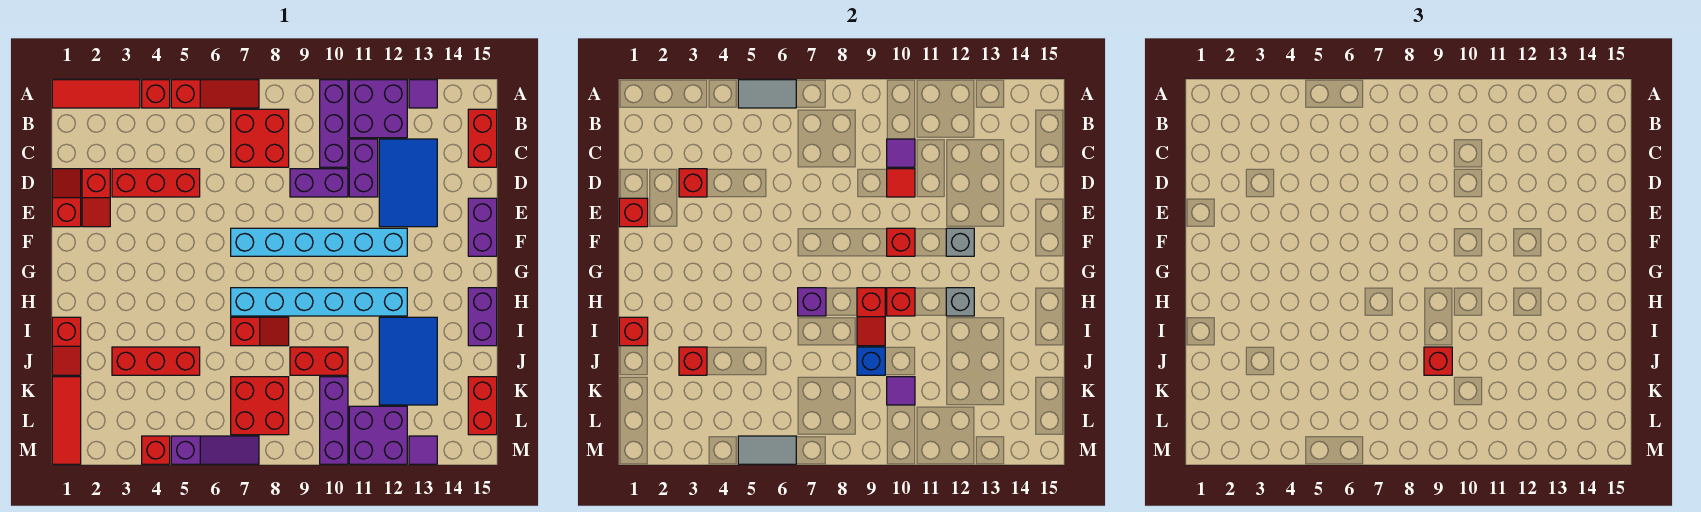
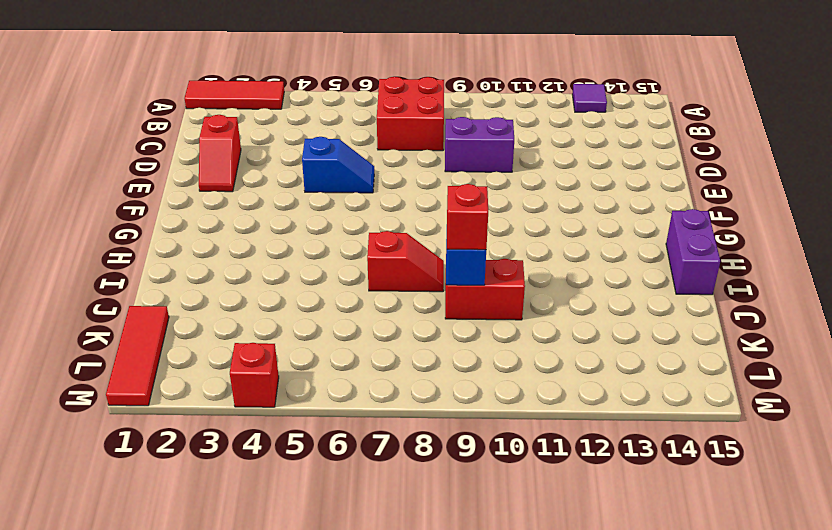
blue 1x2 slope [302,137,374,193] -> none
none -> red 1x1 brick [142,80,170,108]
none -> red 1x3 slope [171,80,259,108]
none -> purple 1x3 brick [320,80,348,167]
none -> purple 2x2 brick [349,80,407,138]

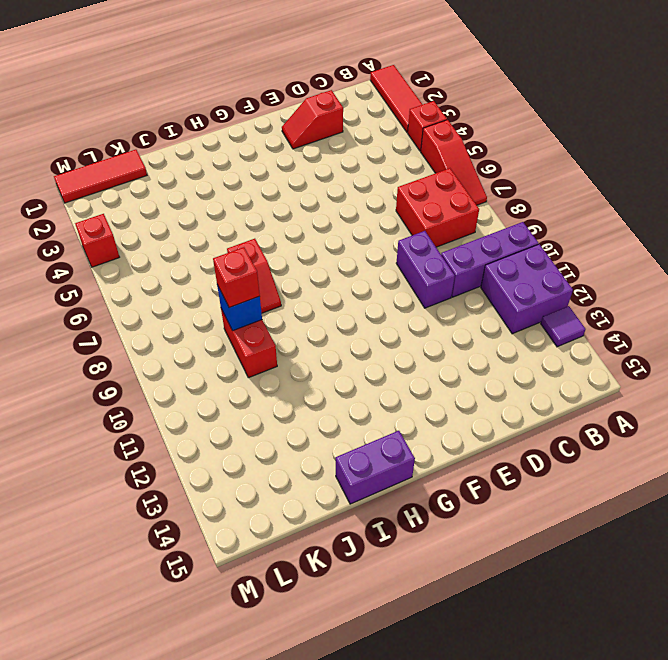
none -> red 1x2 brick [468,109,497,167]
none -> purple 1x2 brick [349,139,378,197]
none -> blue 2x3 tile [379,139,437,227]
none -> red 1x2 slope [52,169,81,227]

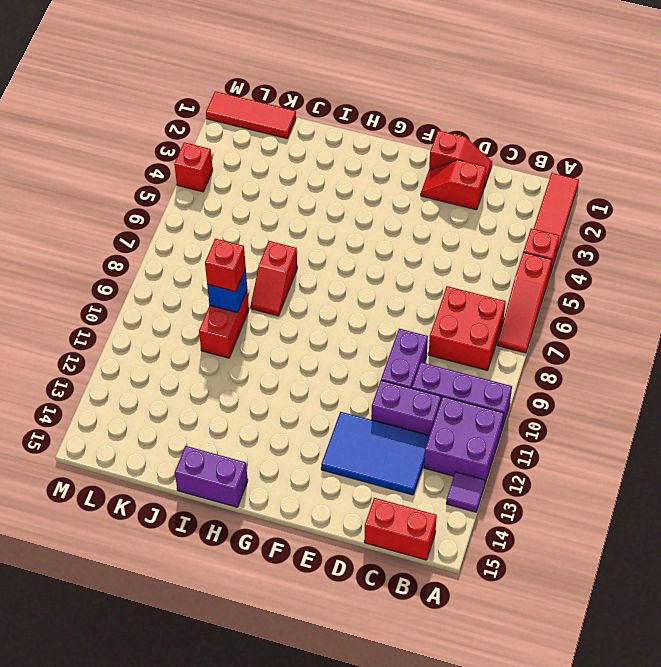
none -> red 1x3 brick [112,169,200,197]
none -> purple 1x2 brick [468,198,497,256]
none -> cyan 1x6 brick [231,228,407,256]
none -> cyan 1x6 brick [231,288,407,316]

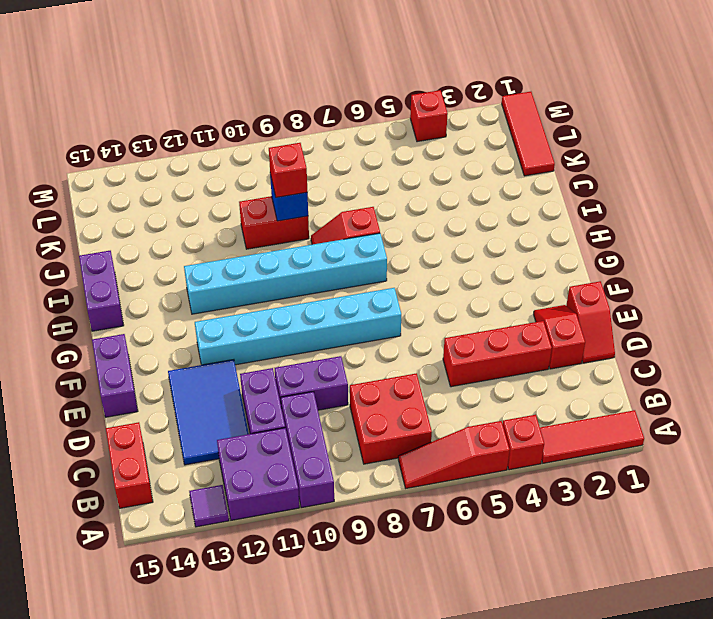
none -> red 1x2 slope [52,317,81,375]
none -> blue 2x3 tile [379,317,437,405]
none -> red 1x3 brick [112,347,200,375]
none -> red 2x2 brick [231,377,289,435]

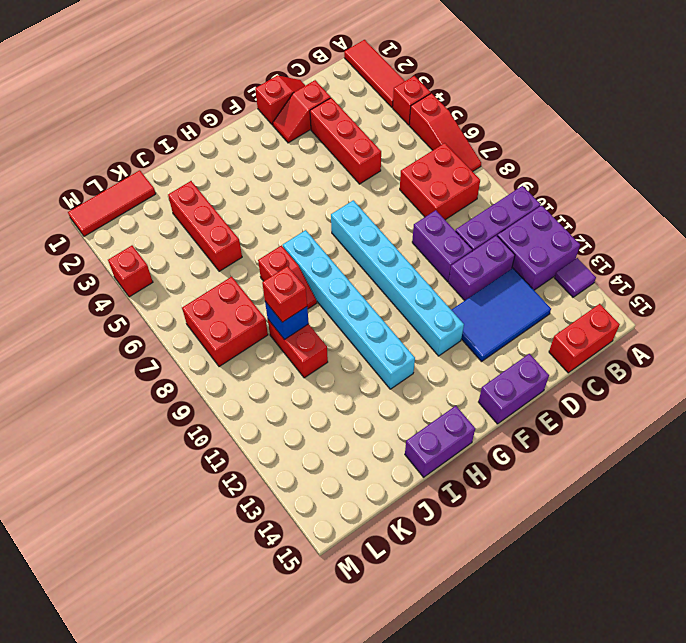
none -> red 1x2 slope [52,317,81,375]
none -> blue 2x3 tile [379,317,437,405]
none -> purple 1x3 brick [320,377,348,464]
none -> red 1x2 brick [468,377,497,435]

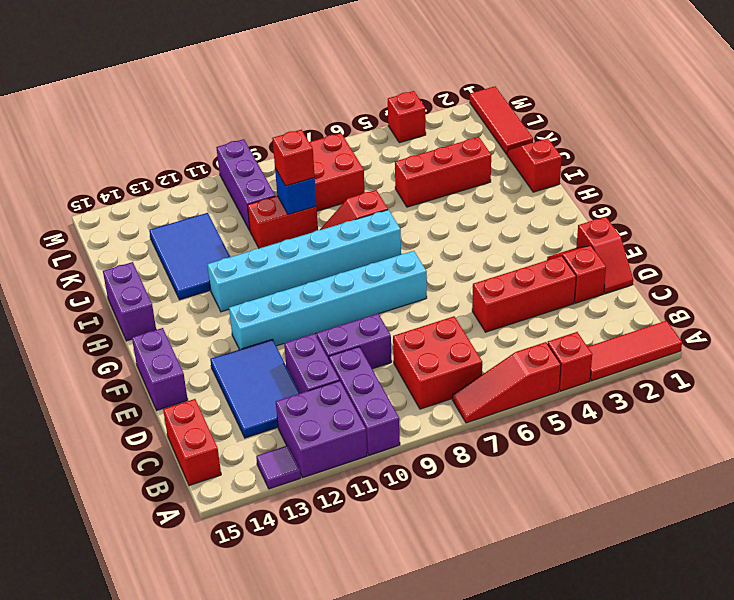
none -> red 1x2 brick [468,377,497,435]
none -> purple 2x2 brick [349,406,407,464]
none -> purple 1x3 slope [171,436,259,464]
none -> purple 1x1 tile [409,436,437,464]

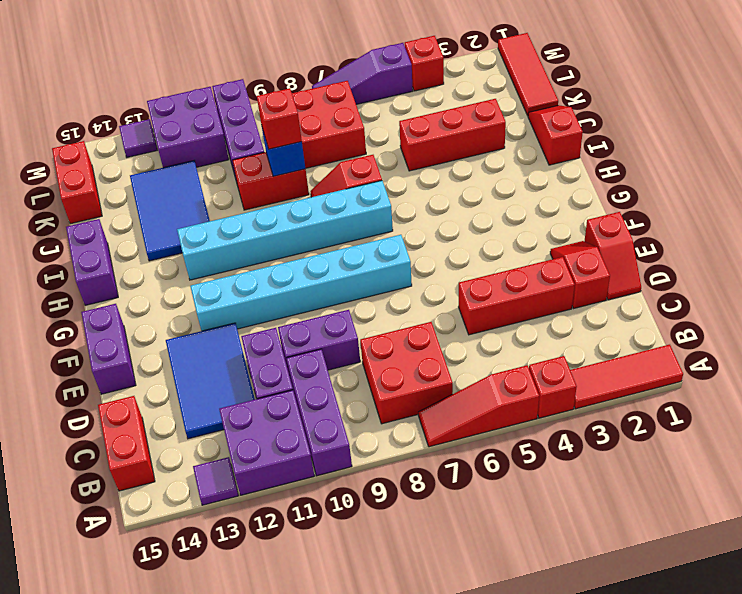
none -> grey 1x2 tile [738,80,796,108]
none -> purple 1x1 tile [887,139,915,167]
none -> red 1x1 brick [679,169,707,197]
none -> red 1x1 tile [887,169,915,197]

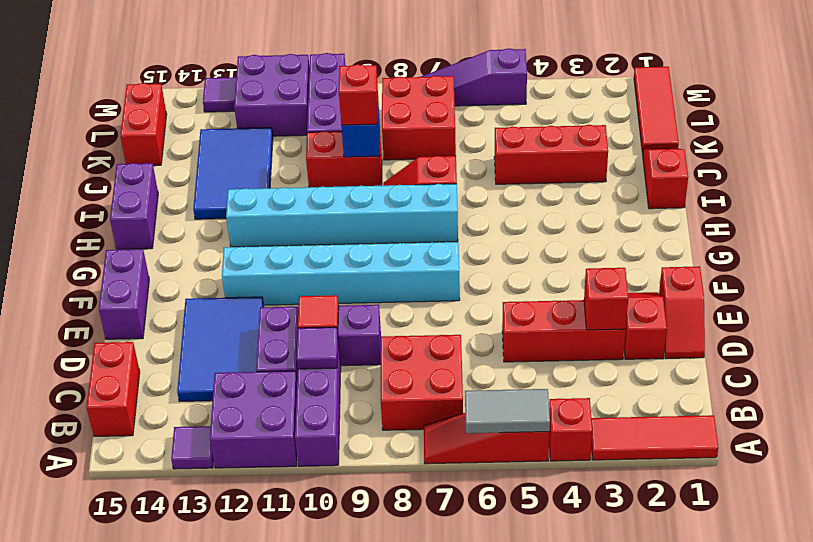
none -> red 1x1 brick [142,436,170,464]
none -> red 1x1 brick [619,198,648,227]
none -> red 1x1 brick [887,228,915,256]
none -> grey 1x1 brick [946,228,974,256]

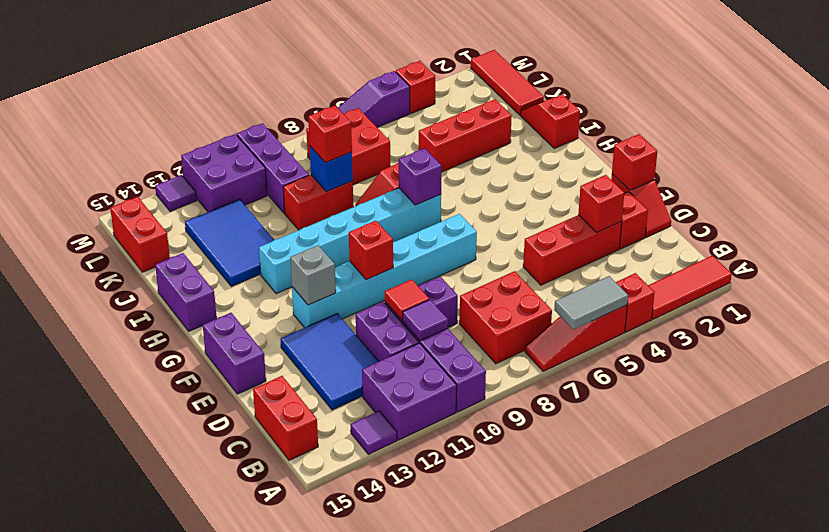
none -> red 1x2 slope [857,288,885,346]
none -> red 1x1 brick [887,288,915,316]
none -> grey 1x1 brick [946,288,974,316]
none -> red 1x1 brick [619,317,648,346]

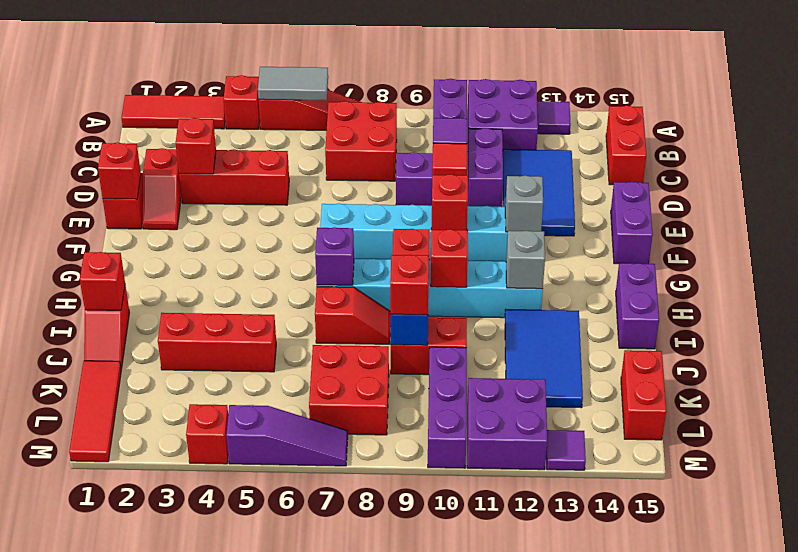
none -> red 1x1 brick [679,347,707,375]
none -> purple 1x1 tile [887,377,915,405]
none -> grey 1x2 tile [738,436,796,464]

